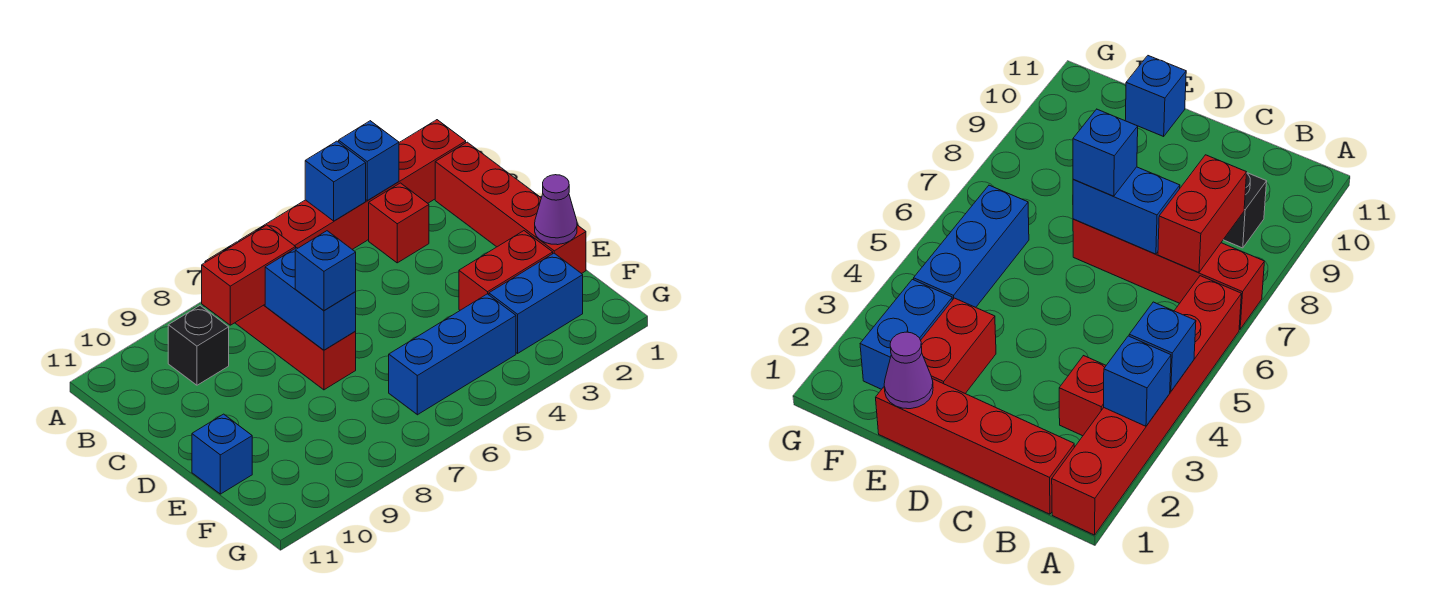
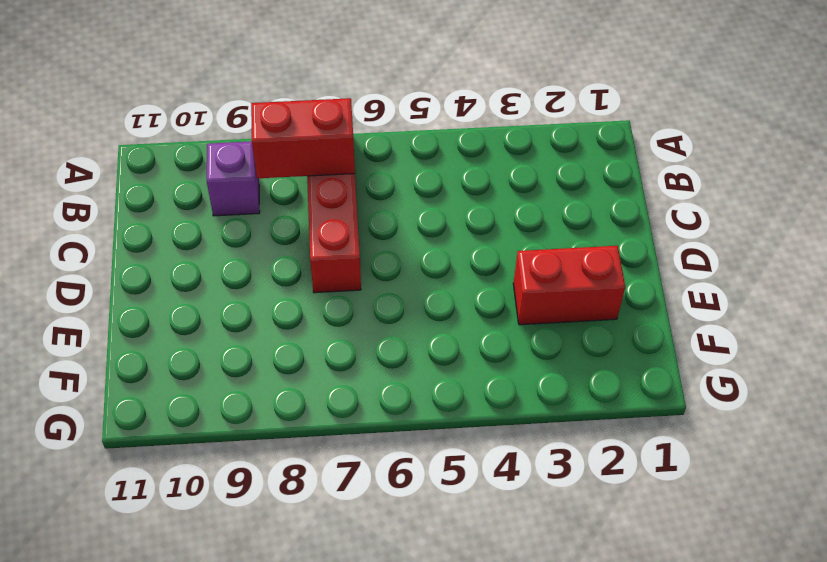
purple 1x1 brick [207,141,260,216] -> black 1x1 brick [168,306,229,385]
none -> red 1x6 brick [238,120,466,249]
none -> red 1x4 brick [435,142,586,274]
none -> red 1x1 brick [369,183,429,263]

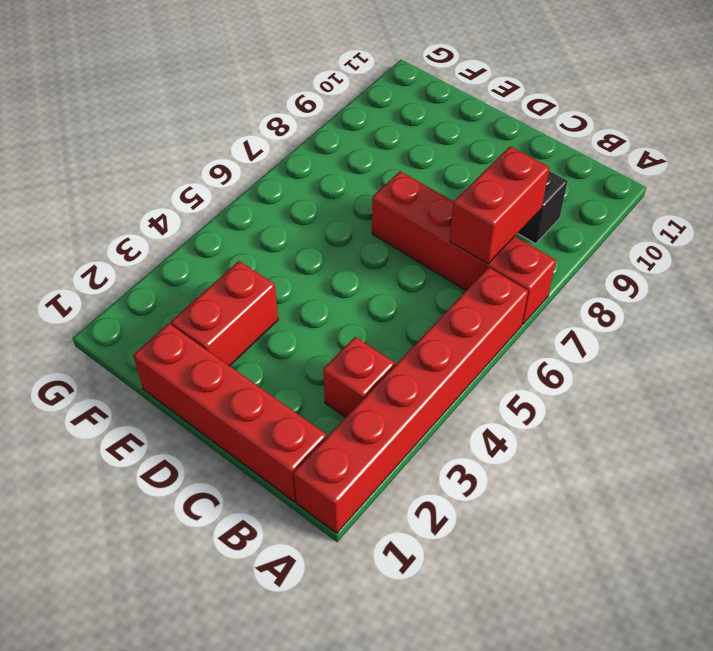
none -> blue 1x1 brick [192,414,252,494]
none -> blue 1x2 brick [489,253,583,353]
none -> blue 1x3 brick [389,294,516,415]

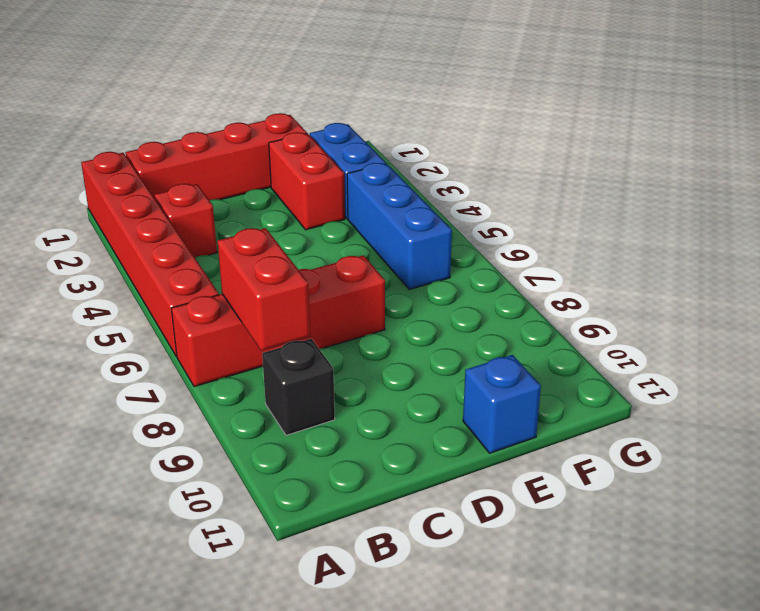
none -> blue 1x1 brick [339,121,399,200]
none -> blue 1x1 brick [305,141,366,221]
none -> blue 1x2 brick [265,248,356,350]

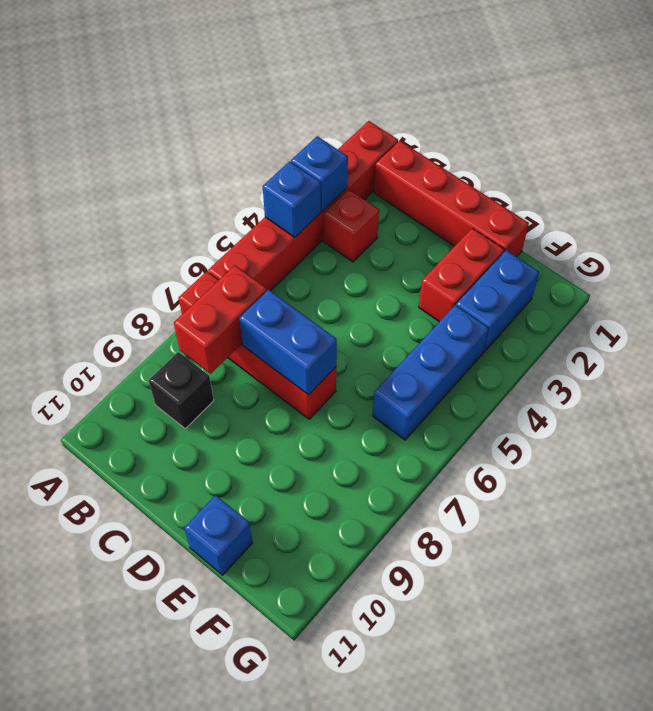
none -> purple 1x1 cone [535,175,577,245]
none -> blue 1x1 brick [295,231,356,311]

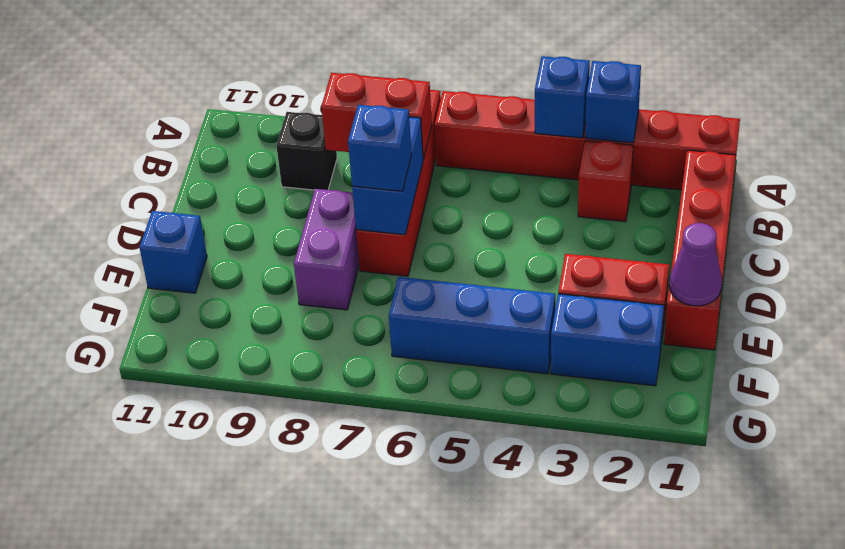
purple 1x2 brick [294,189,359,310] -> none

